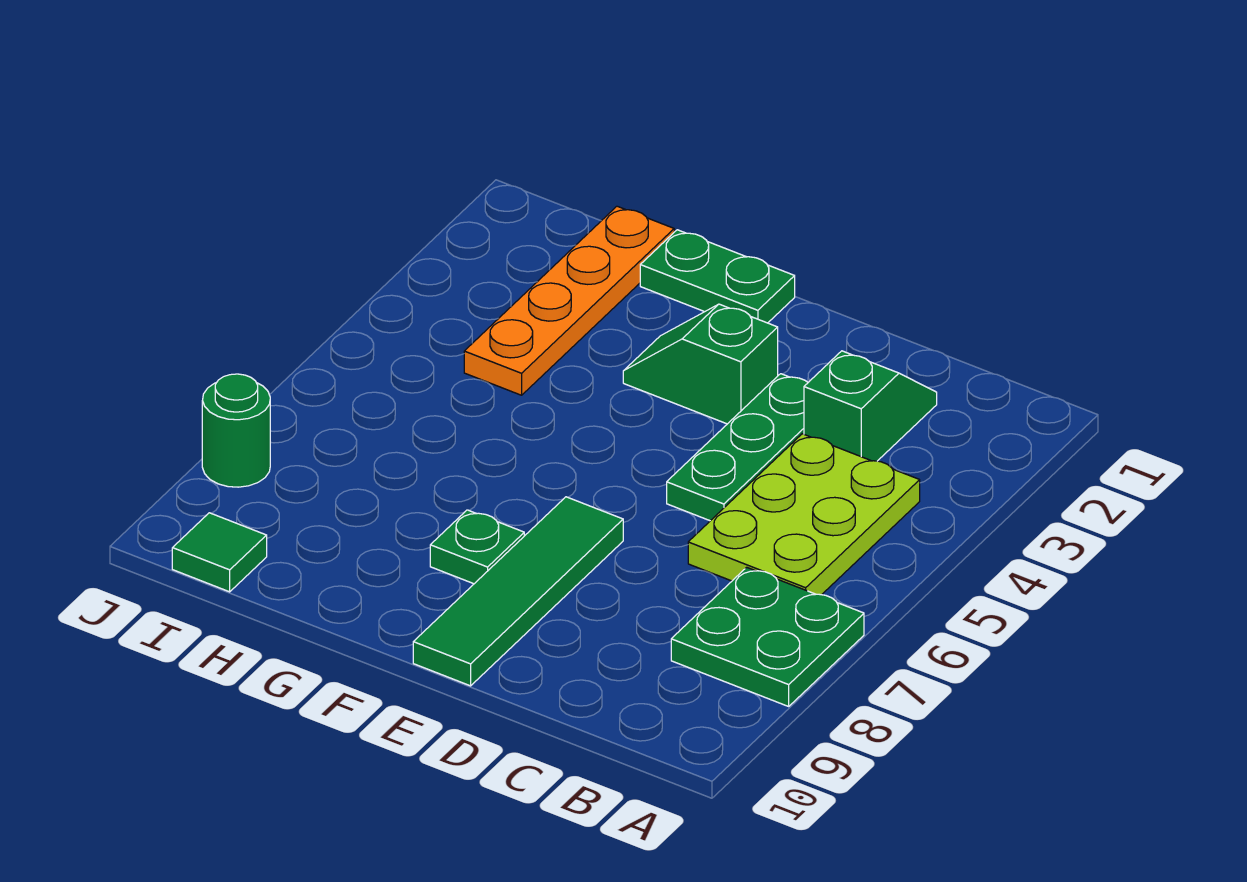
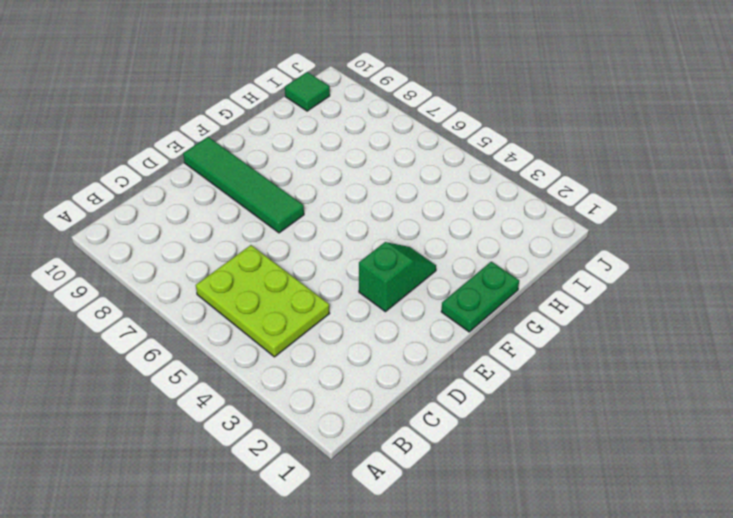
none -> green 2x2 plate [671,567,864,706]
none -> green 1x2 slope [804,351,937,461]

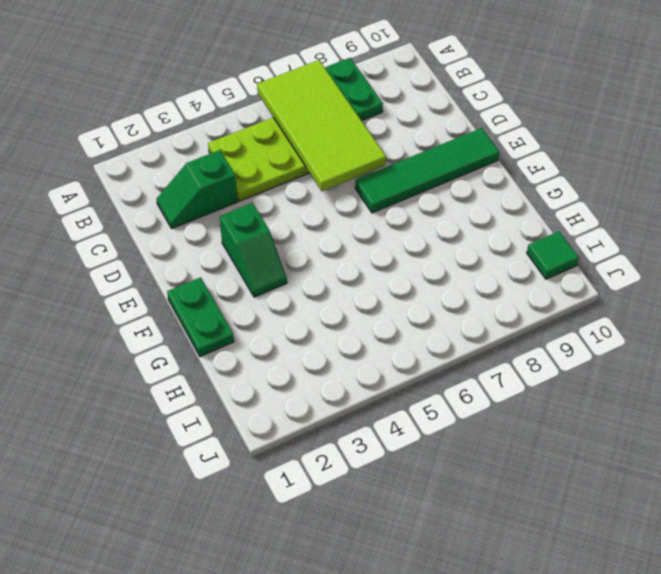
lime 2x4 tile [257,60,386,191] -> none
none -> green 1x3 plate [667,374,808,521]
none -> green 1x1 plate [430,510,524,584]

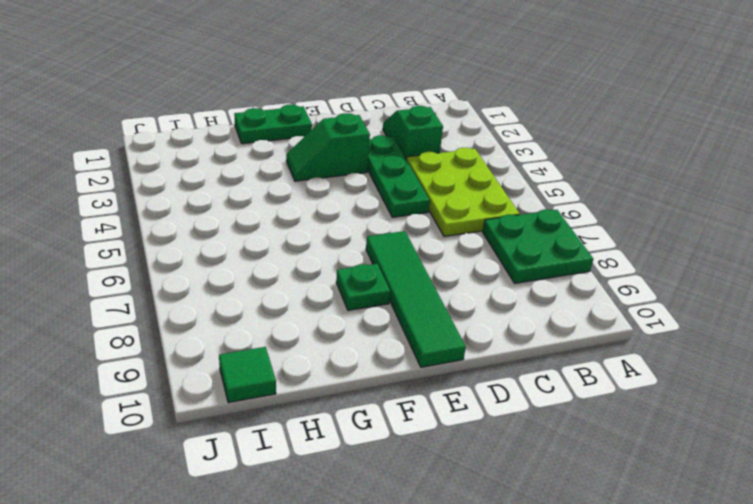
none -> orange 1x4 plate [464,206,674,395]
none -> green 1x1 round brick [202,374,270,487]

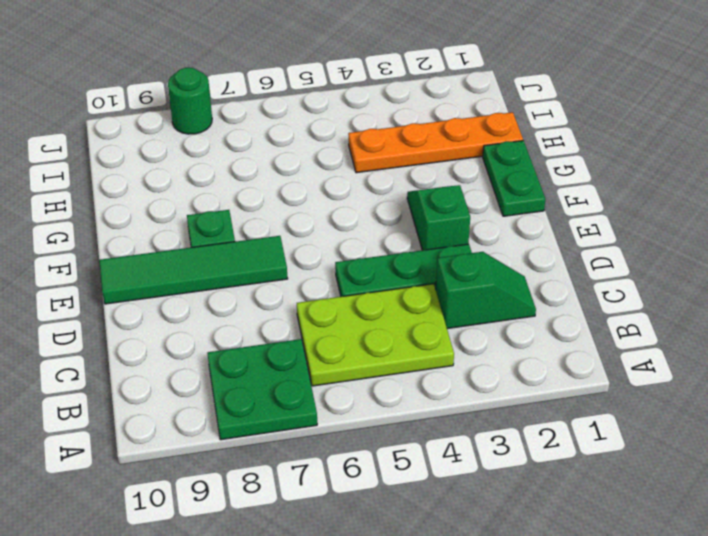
none -> green 1x1 tile [172,513,267,592]

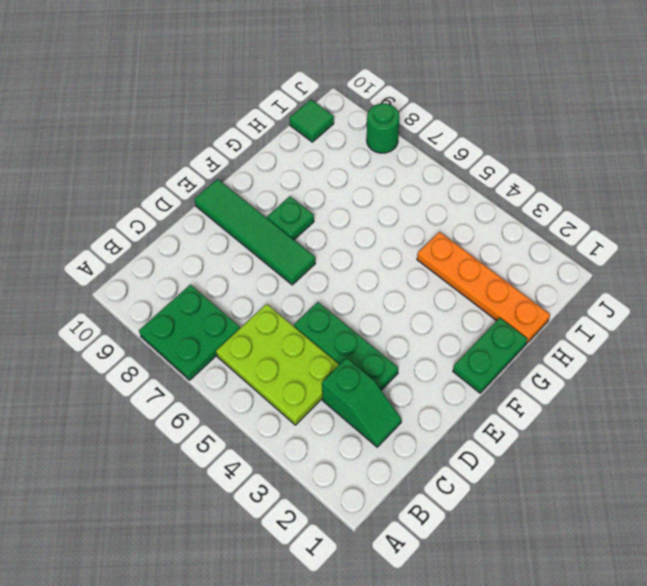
none -> green 1x2 slope [623,304,778,424]

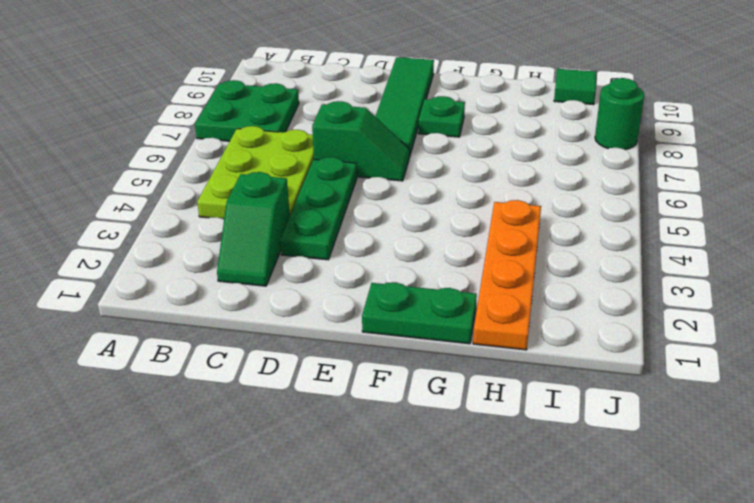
green 1x2 slope [312,101,410,181] -> green 1x2 slope moved to [623,304,778,424]

